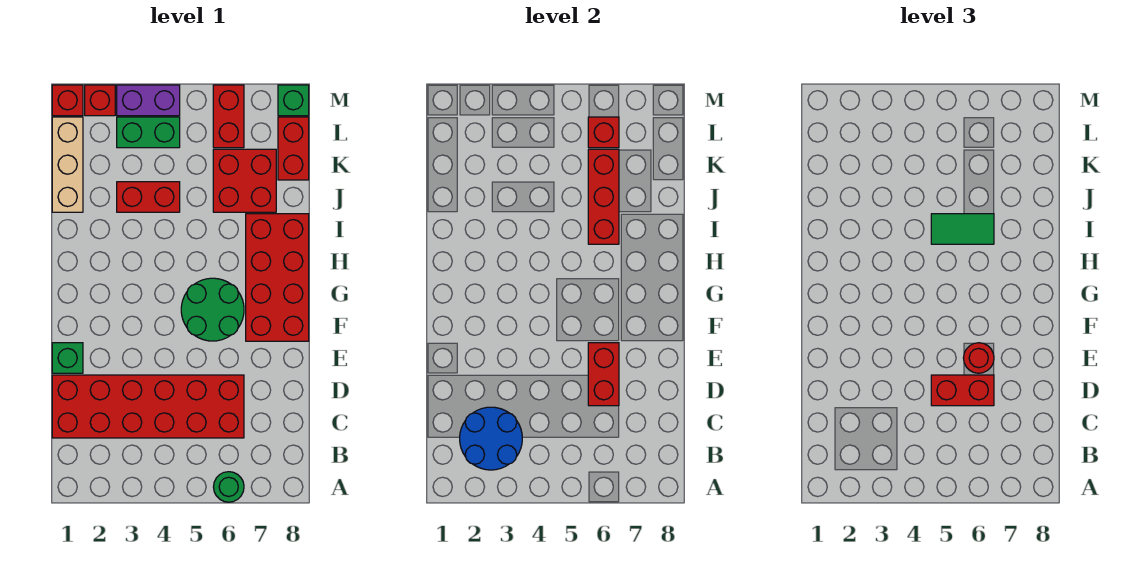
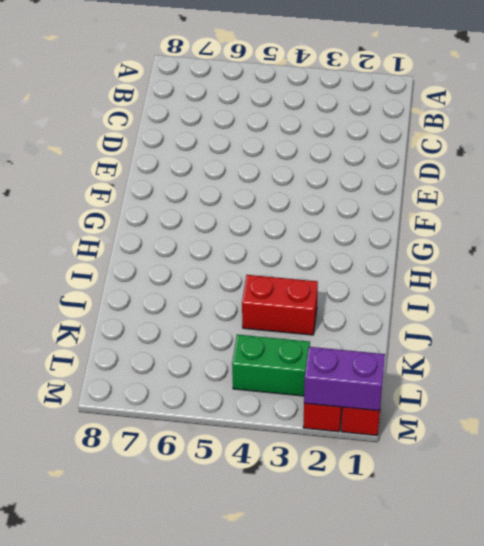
purple 1x2 brick [304,347,385,411] -> purple 1x2 brick moved to [117,85,180,116]
none -> green 1x1 round brick [214,472,244,502]
none -> red 2x6 brick [52,375,244,438]
none -> green 1x1 brick [52,343,83,373]

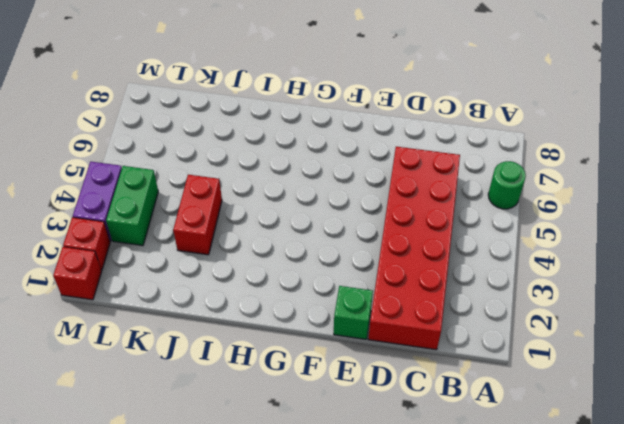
none -> green 2x2 round brick [181,278,244,341]
none -> red 2x4 brick [246,214,309,341]
none -> tan 1x3 brick [52,117,83,212]

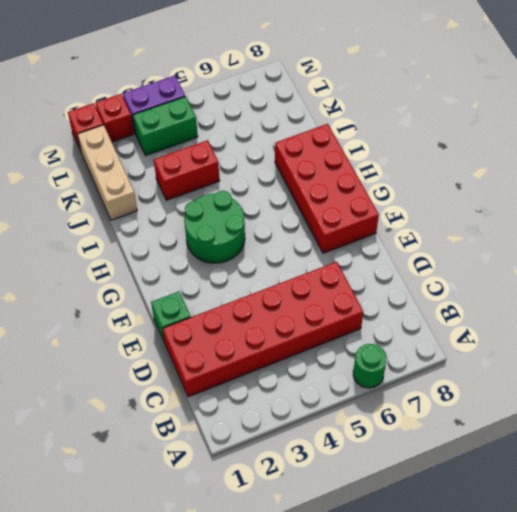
green 2x2 round brick [184,191,245,263] -> green 2x2 round brick moved to [181,278,244,341]
none -> red 2x2 brick [213,149,276,212]
none -> red 1x2 brick [278,117,309,180]
none -> red 1x2 brick [213,85,244,148]

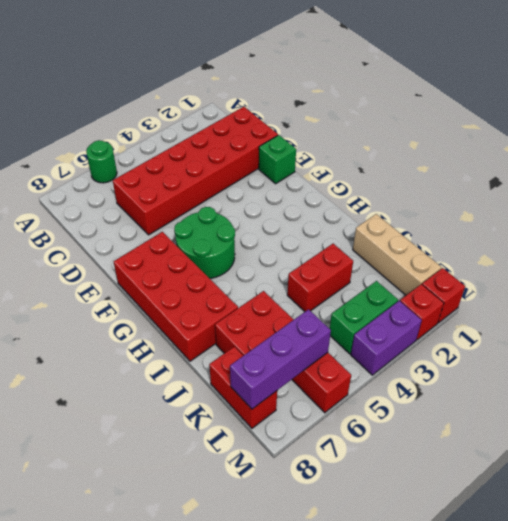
purple 1x3 brick [230,309,331,409] -> red 1x1 brick [588,117,619,148]
none -> green 1x1 brick [278,85,309,116]
none -> blue 2x2 round brick [460,407,522,470]
none -> red 1x2 brick [588,343,619,406]

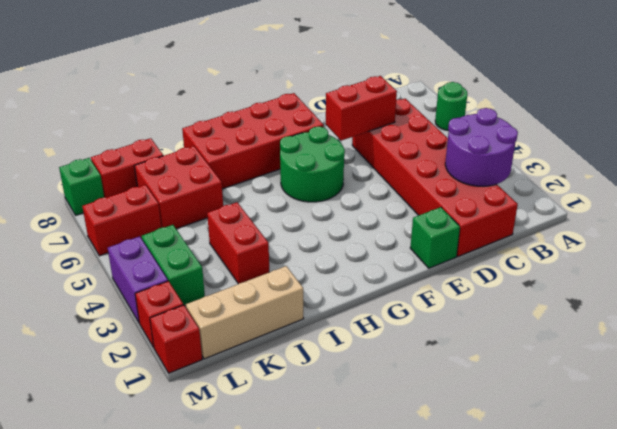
purple 2x2 round brick [445,108,518,186] -> blue 2x2 round brick [460,407,522,470]
none -> red 1x3 brick [588,149,619,244]
none -> red 1x1 brick [588,117,619,148]
none -> red 1x2 brick [931,375,994,406]

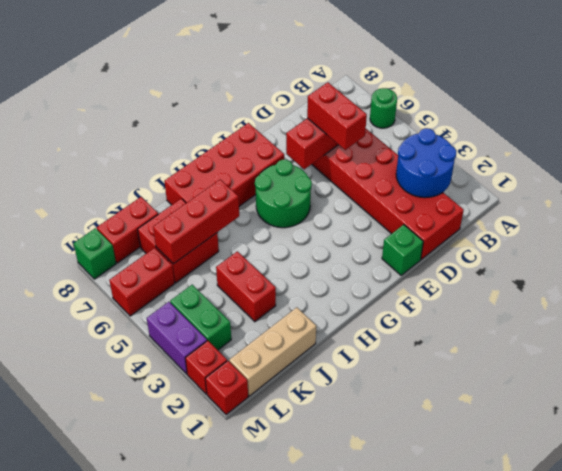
none -> red 1x1 brick [588,117,619,148]
none -> red 1x1 round brick [964,343,994,373]
none -> green 1x2 tile [931,214,994,244]

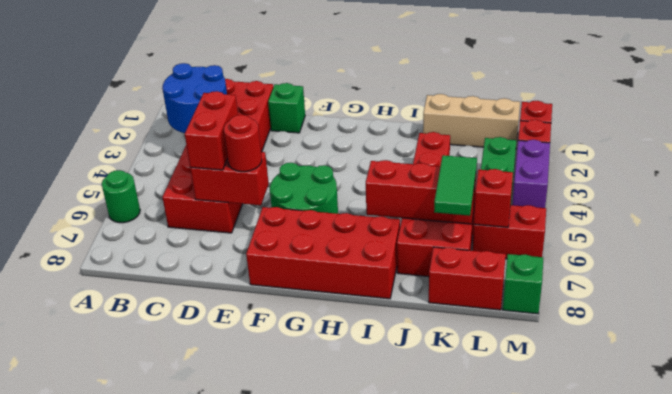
green 1x2 tile [434,155,477,216] -> green 1x2 tile moved to [931,214,994,244]

